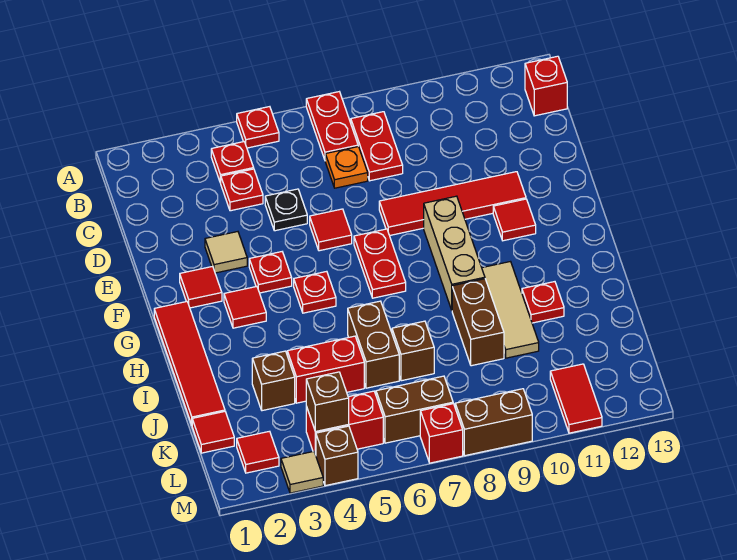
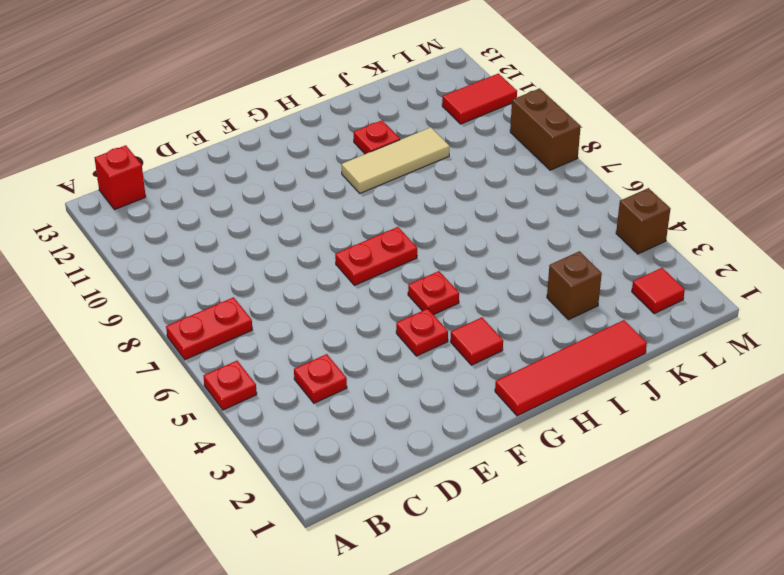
none -> red 1x1 plate [211,142,254,183]
none -> red 1x2 plate [351,112,403,181]
none -> orange 1x1 plate [325,147,368,188]
none -> black 1x1 plate [265,189,307,231]

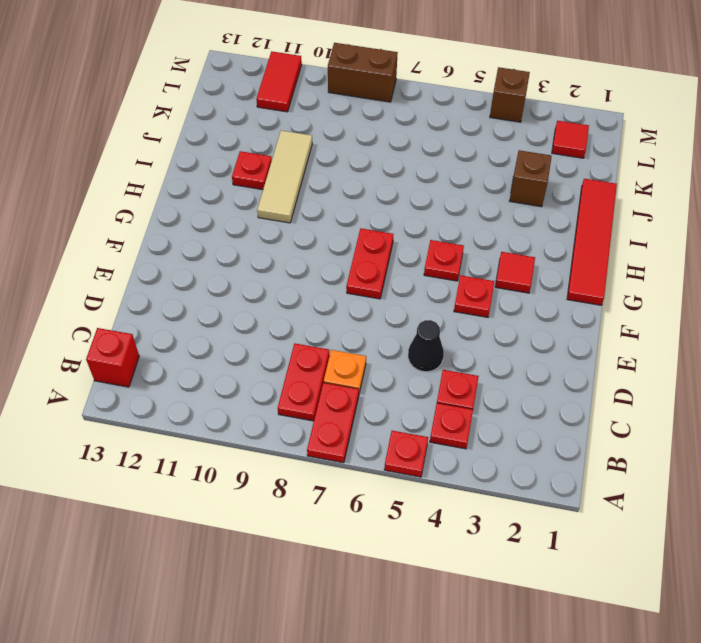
black 1x1 cone [408,320,444,372] -> black 1x1 plate [265,189,307,231]
none -> tan 1x1 tile [205,232,247,273]
none -> red 1x1 tile [310,209,352,251]
none -> red 1x4 tile [379,172,526,236]
none -> red 1x1 tile [180,266,222,308]

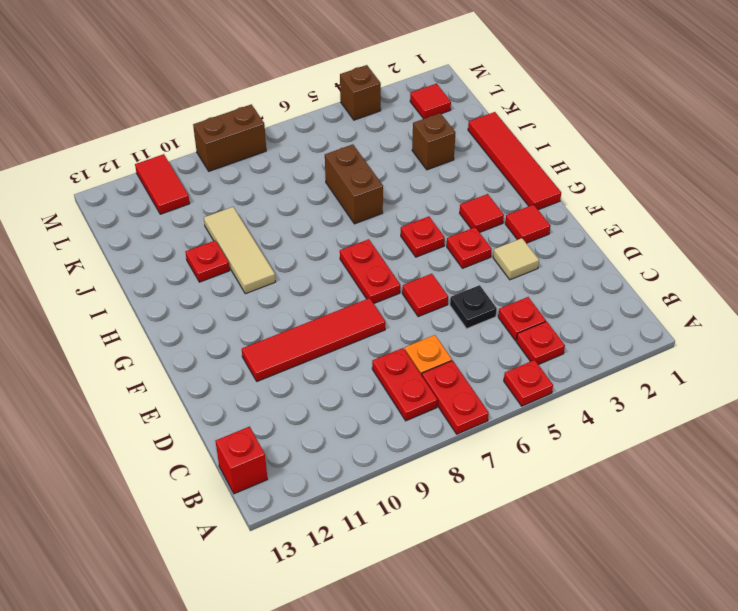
none -> tan 1x3 brick [424,196,485,310]
none -> red 1x1 tile [493,199,536,241]
none -> brown 1x2 brick [452,279,504,366]
none -> red 1x2 brick [287,336,364,403]

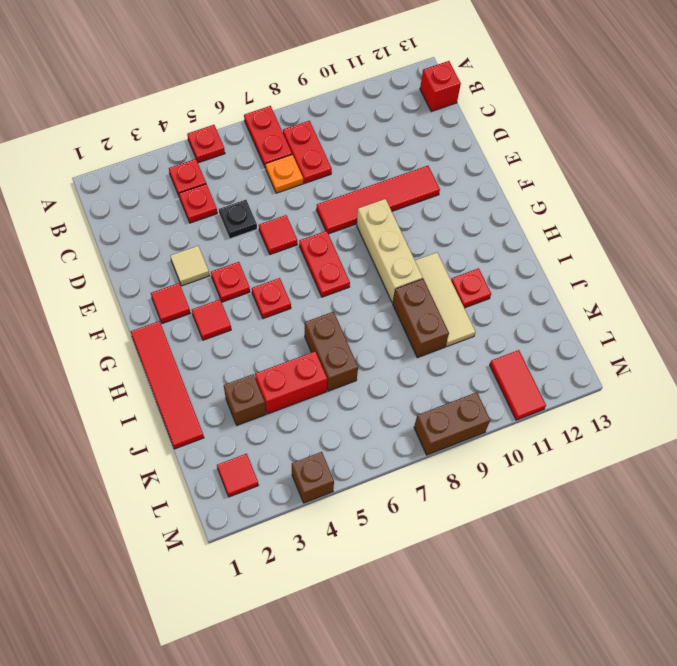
none -> red 1x1 tile [493,199,536,241]
none -> brown 1x1 brick [392,321,434,381]
none -> red 1x1 tile [192,412,234,453]
none -> red 1x2 brick [306,391,383,455]

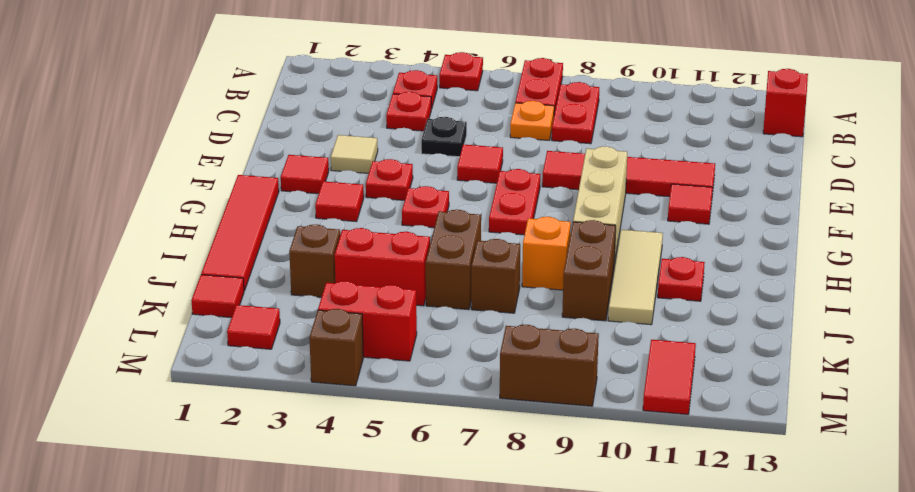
orange 1x1 brick [522,217,571,290] -> none
none -> brown 1x2 brick [376,376,453,443]
none -> tan 1x1 tile [281,451,323,493]
none -> red 1x1 brick [420,404,463,463]
none -> brown 1x1 brick [306,372,349,432]

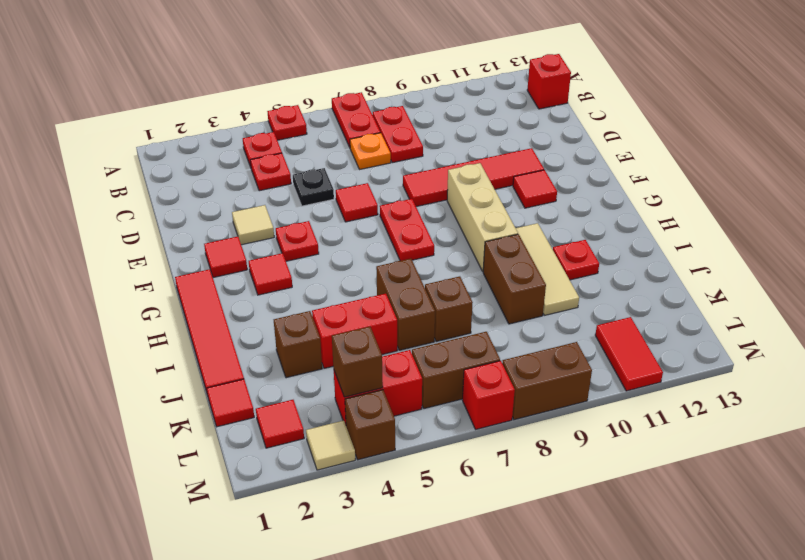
none -> red 1x1 plate [294,271,336,313]

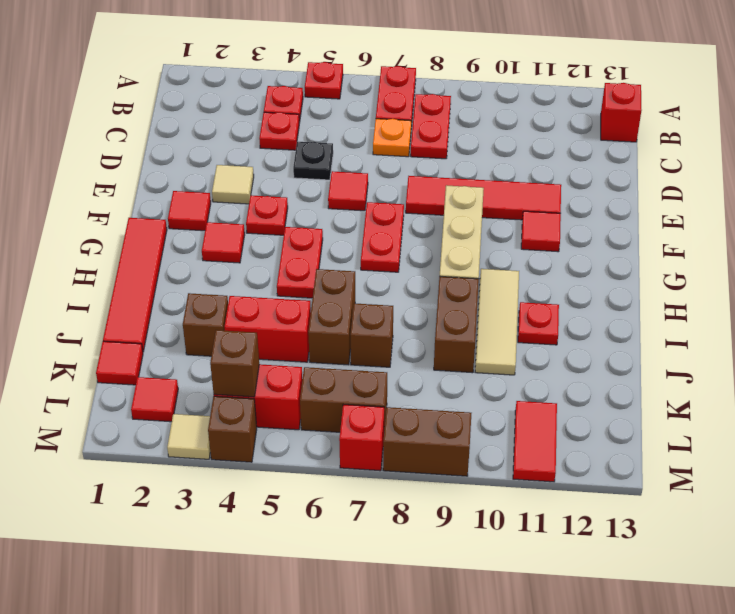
red 1x2 plate [277,227,323,298] -> red 1x1 plate [294,271,336,313]

